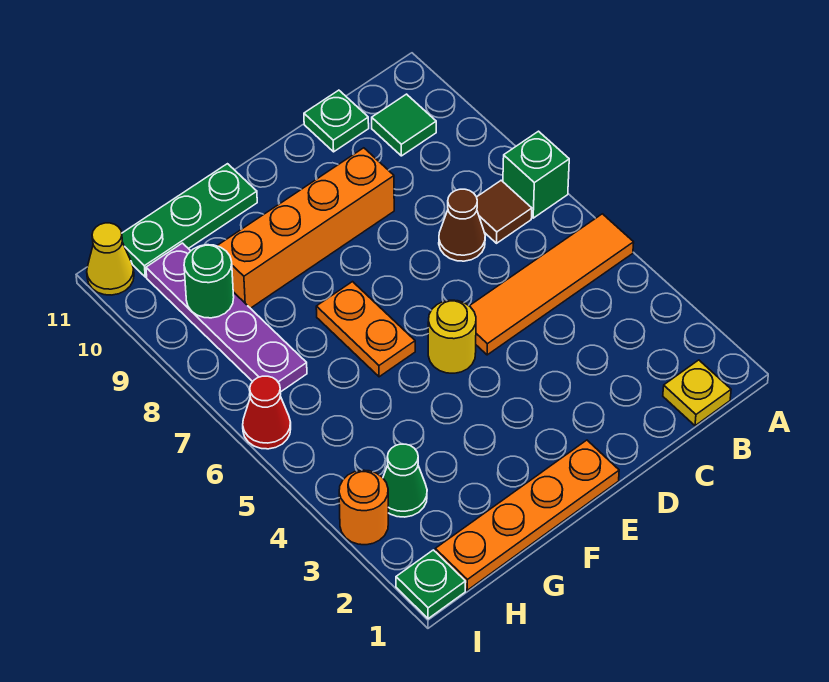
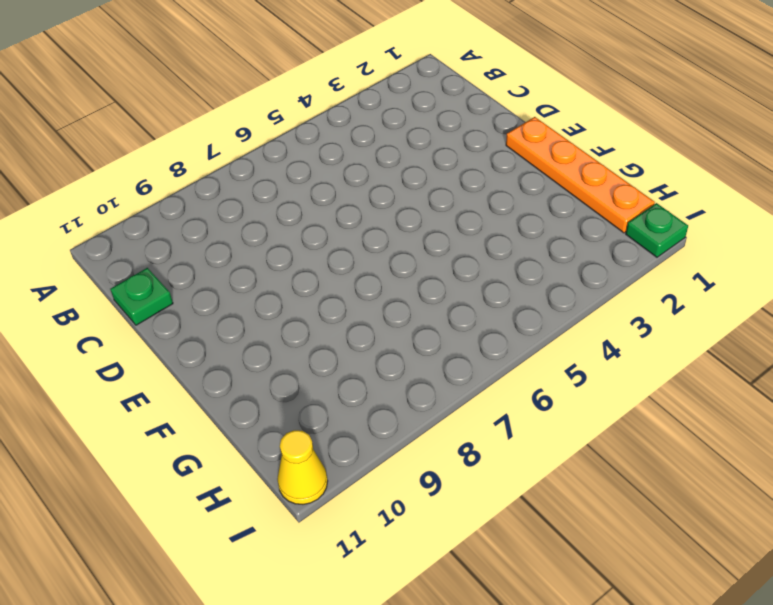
none -> orange 1x4 tile [470,214,634,355]
none -> green 1x1 brick [503,131,569,218]
none -> yellow 1x1 plate [663,360,731,426]

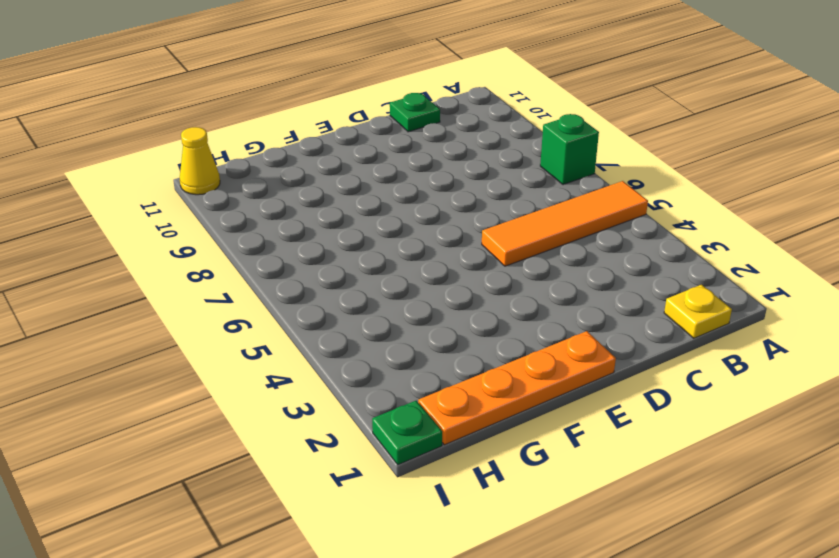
none -> brown 1x1 tile [477,180,532,243]
none -> green 1x1 tile [372,94,436,156]
none -> brown 1x1 cone [439,189,485,261]

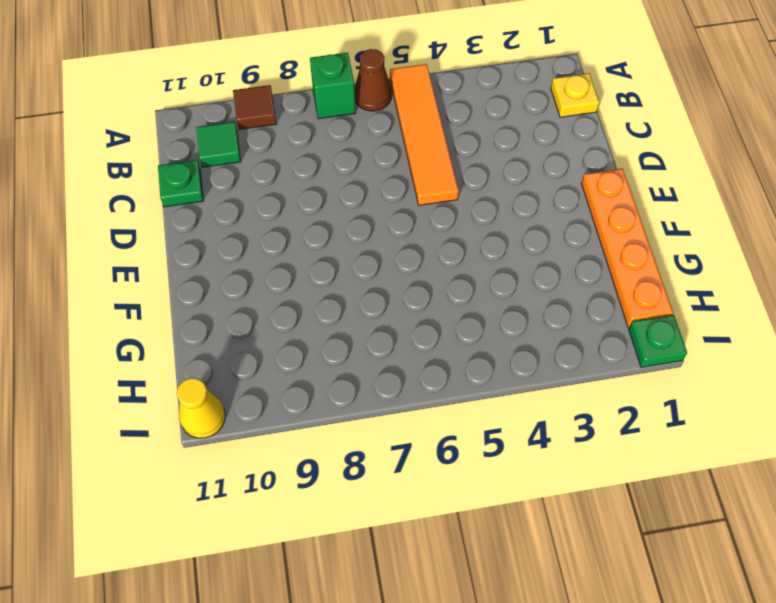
brown 1x1 cone [354,49,391,111] -> brown 1x1 cone moved to [439,189,485,261]
brown 1x1 tile [233,85,277,130] -> brown 1x1 tile moved to [477,180,532,243]
none -> orange 1x4 brick [217,148,394,308]
none -> yellow 1x1 round brick [428,300,476,373]
none -> orange 1x2 plate [316,282,415,377]

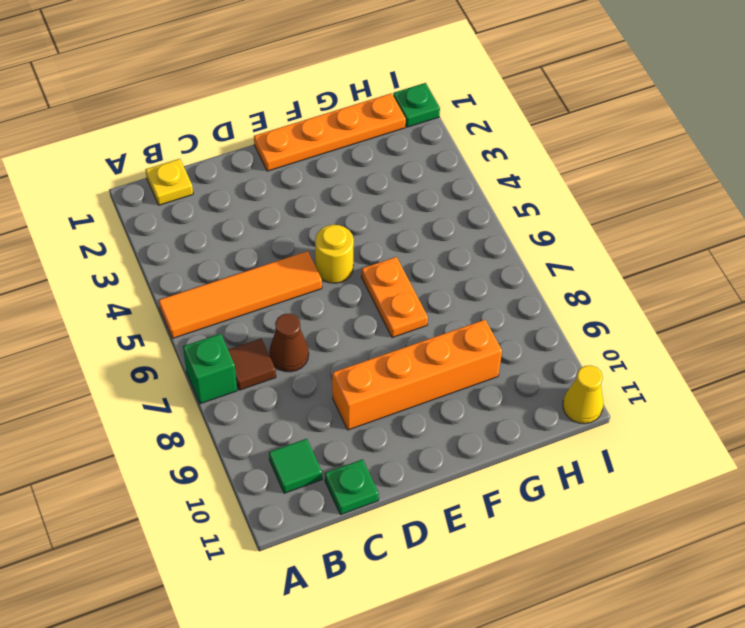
none -> green 1x3 plate [122,164,257,277]
none -> green 1x1 cone [383,444,427,517]
none -> purple 1x4 plate [146,243,307,392]

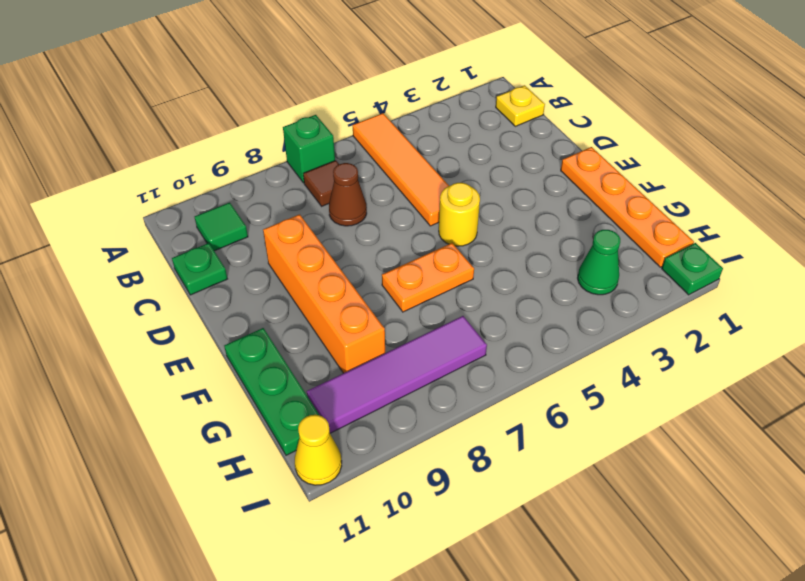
purple 1x4 tile [307,316,487,433] -> purple 1x4 plate [146,243,307,392]
none -> orange 1x1 round brick [339,470,388,545]
none -> red 1x1 cone [243,376,291,449]
none -> green 1x1 round brick [184,245,234,318]

